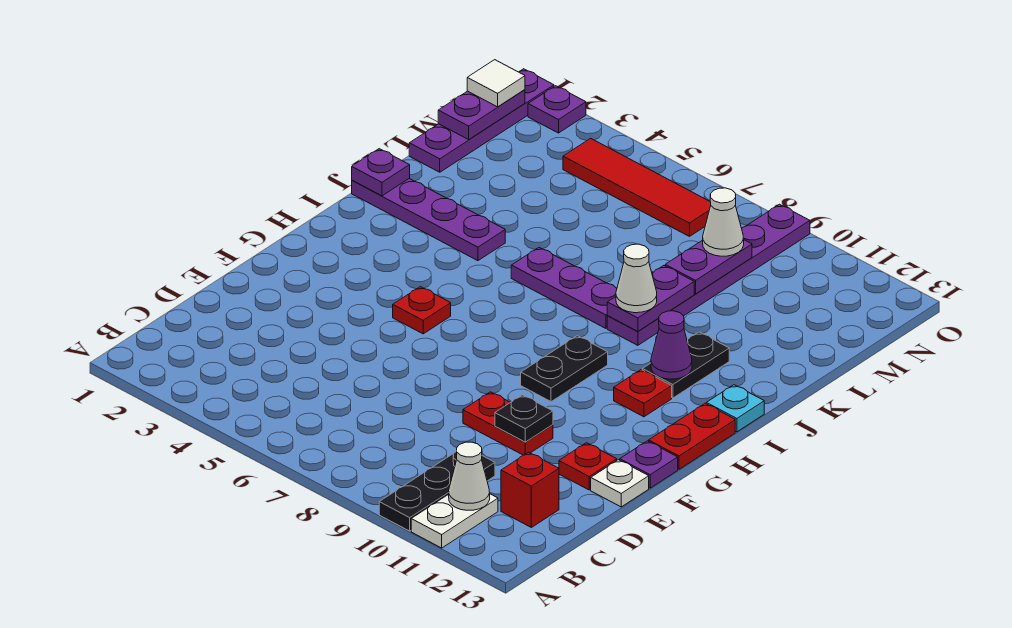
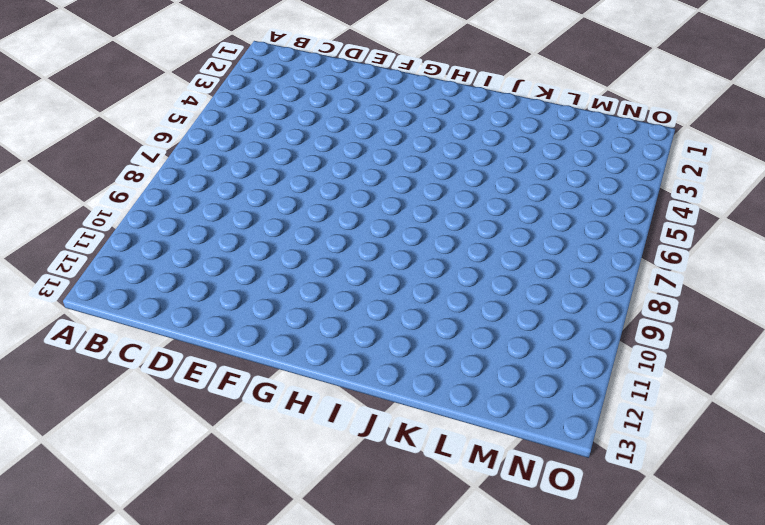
none -> black 1x3 plate [379,451,495,531]
none -> white 1x2 plate [411,494,498,548]
none -> red 1x1 brick [501,452,559,527]

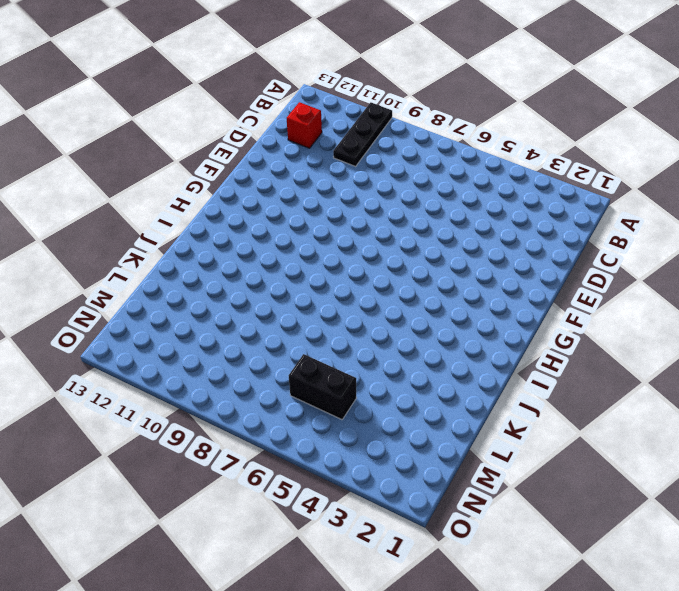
black 1x2 brick [289,354,356,420] -> none
none -> white 1x2 plate [411,494,498,548]
none -> red 1x2 plate [463,392,553,455]
none -> red 1x1 plate [559,443,617,490]

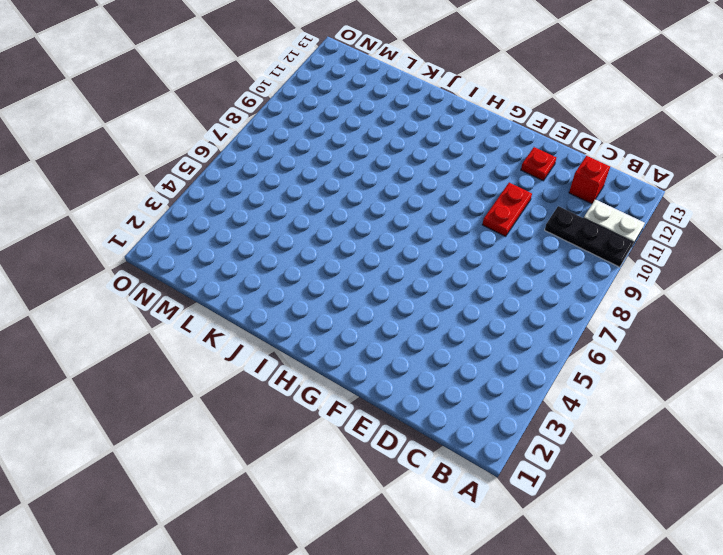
none -> white 1x1 plate [591,460,649,507]
none -> purple 1x1 plate [620,441,678,488]
none -> red 1x1 plate [393,287,451,334]

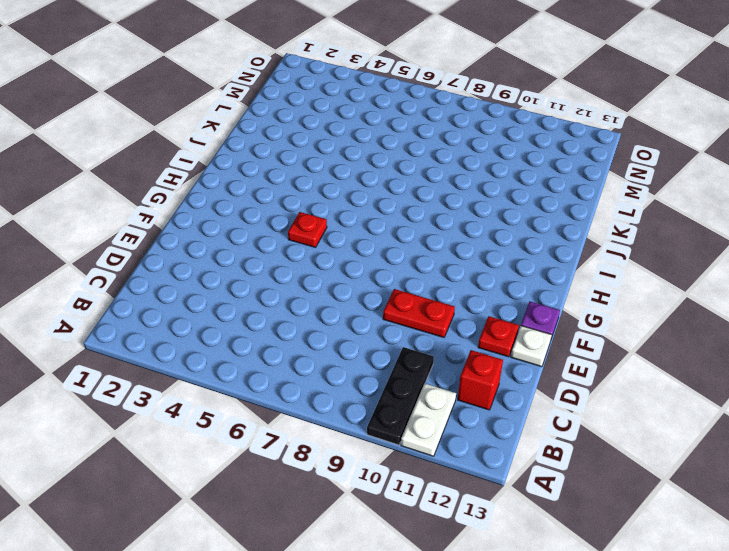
none -> black 1x2 plate [521,336,608,402]
none -> red 1x2 plate [649,404,735,469]
none -> red 1x1 plate [614,370,672,417]

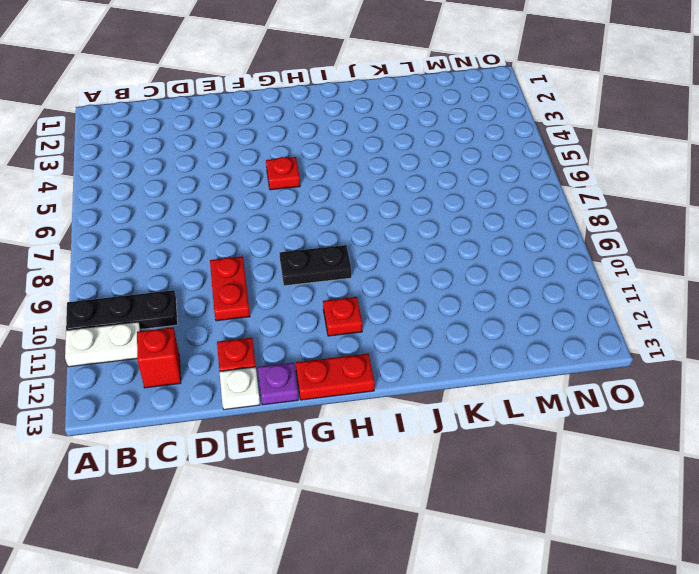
none -> black 1x2 plate [642,332,729,398]
none -> cyan 1x1 plate [706,385,764,432]
none -> purple 1x4 plate [352,178,505,261]

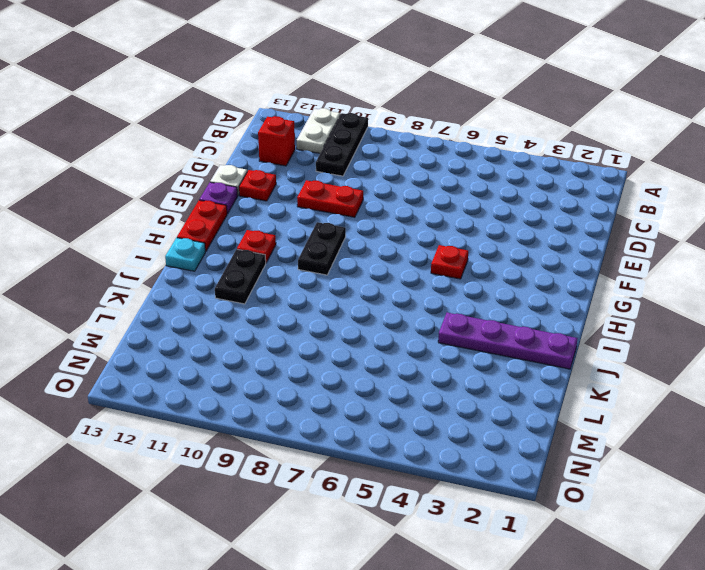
none -> purple 1x3 plate [511,247,617,328]
none -> purple 1x6 plate [607,204,810,345]
none -> purple 1x4 plate [409,69,554,172]

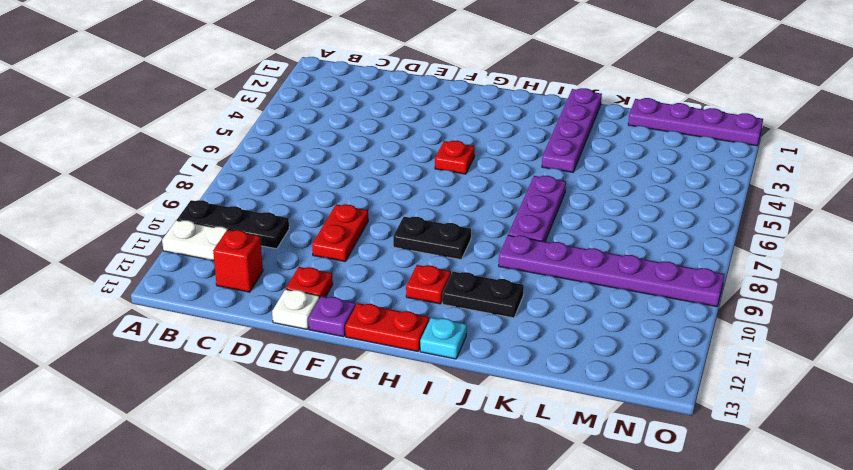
none -> red 1x4 tile [563,138,711,236]
none -> purple 1x1 plate [528,86,586,133]
none -> white 1x1 cone [449,442,490,510]

